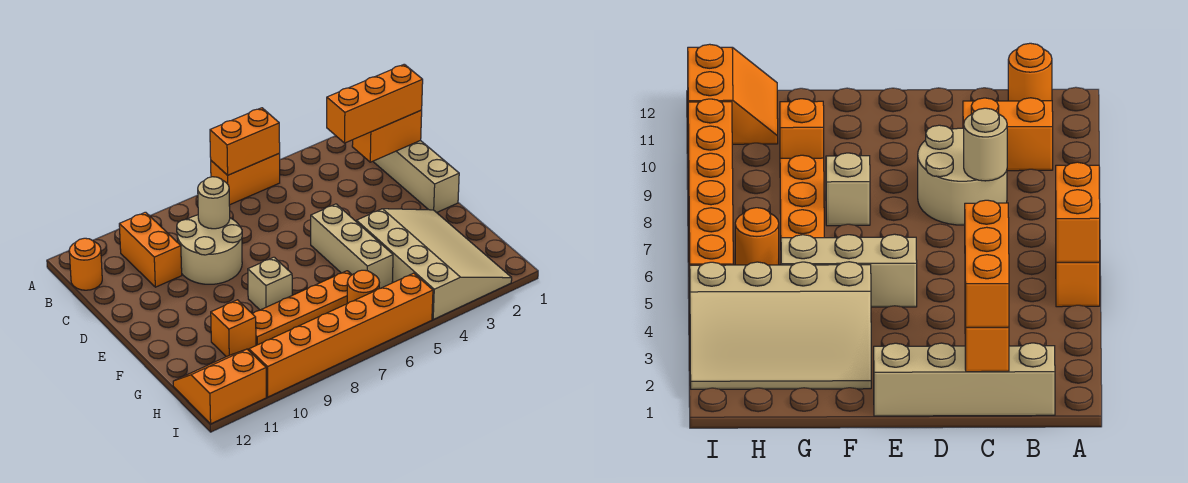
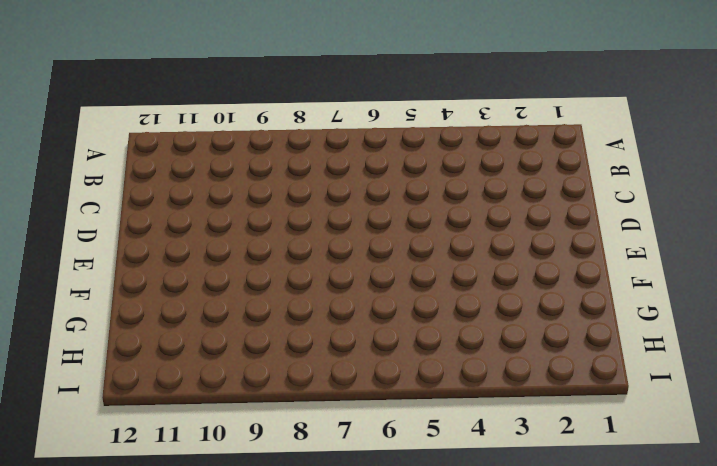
none -> orange 1x2 brick [211,154,280,205]
none -> tan 1x4 brick [373,140,459,213]
none -> orange 1x2 brick [119,212,182,287]

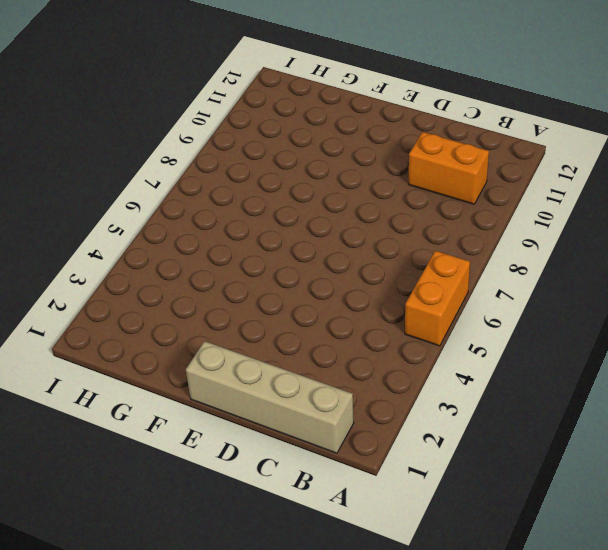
none -> orange 1x1 round brick [69,238,102,290]
none -> tan 2x2 round brick [177,215,242,284]
none -> tan 1x3 brick [311,204,393,289]

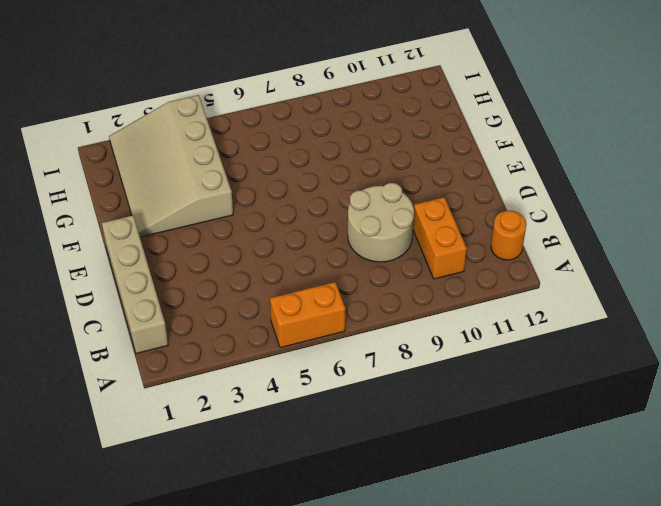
none -> tan 1x3 brick [311,204,393,289]
none -> tan 1x1 brick [248,257,292,310]
none -> orange 1x4 plate [253,271,352,345]

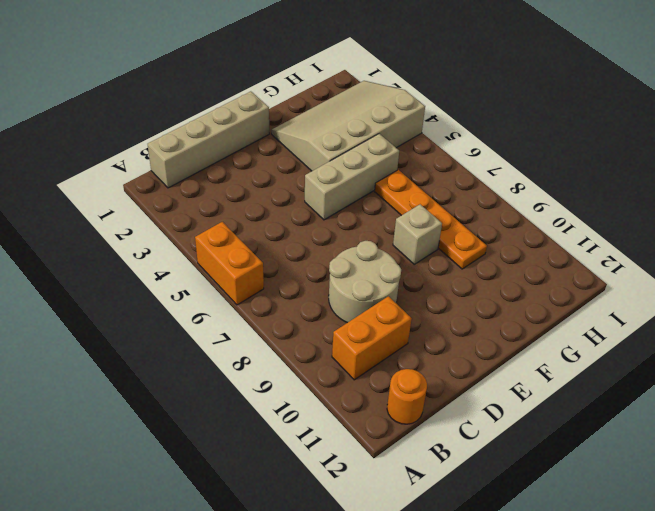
none -> orange 1x1 brick [211,300,256,357]
none -> orange 1x1 round brick [347,270,379,304]
none -> orange 2x2 slope [173,349,266,424]

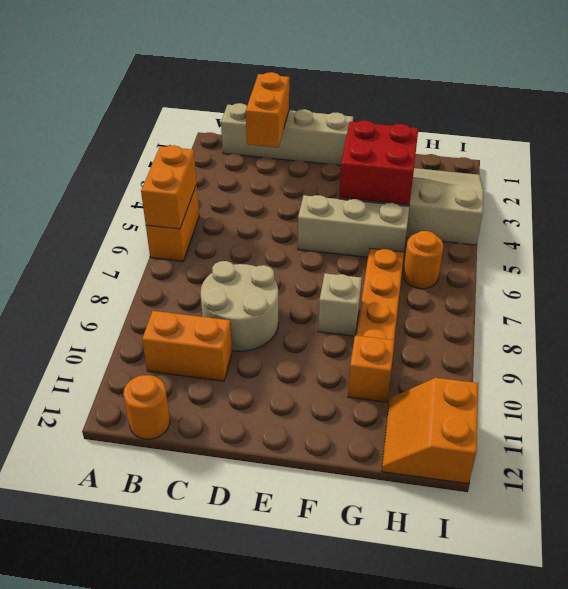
red 2x2 brick [339,121,418,205] -> none
none -> orange 1x6 brick [249,273,433,397]
none -> tan 1x1 round brick [198,177,230,229]
none -> orange 1x3 brick [327,64,423,143]

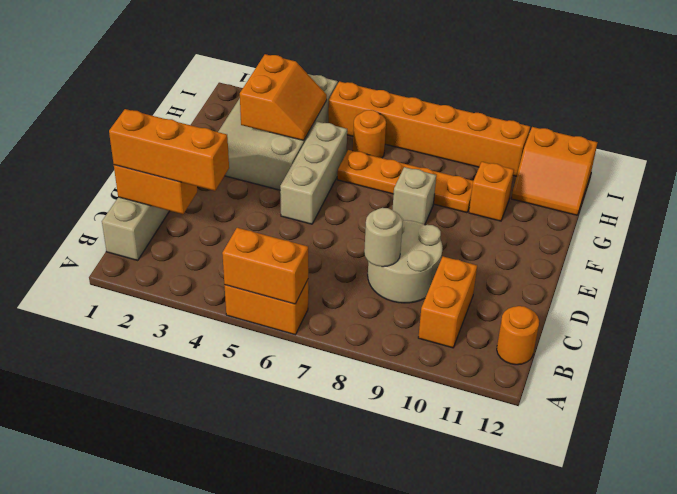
orange 2x2 slope [240,54,327,140] -> none

